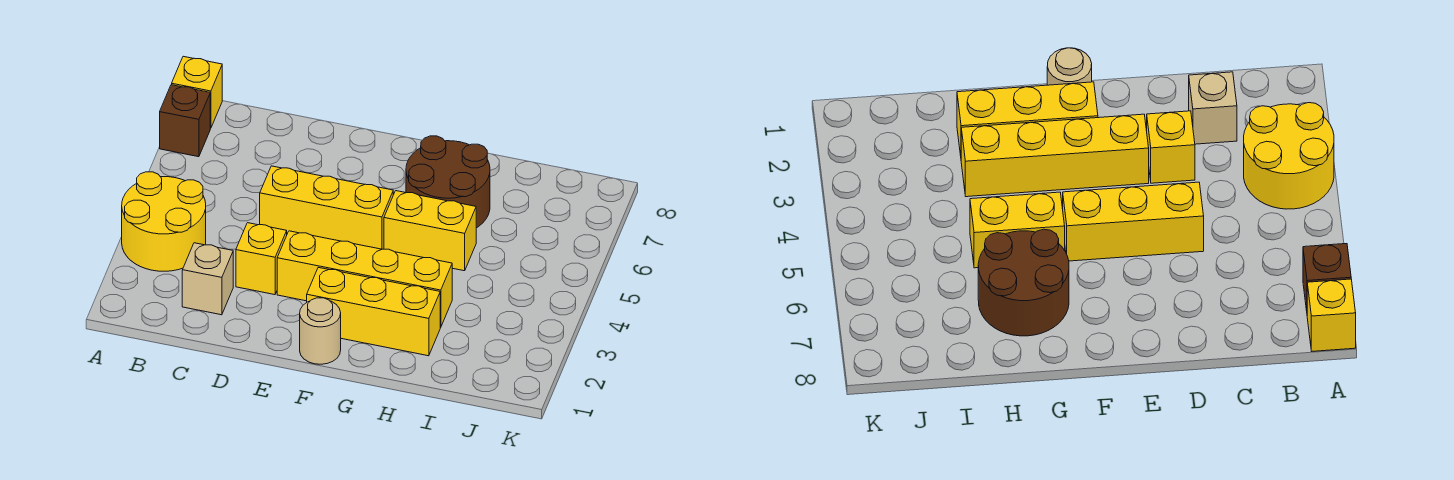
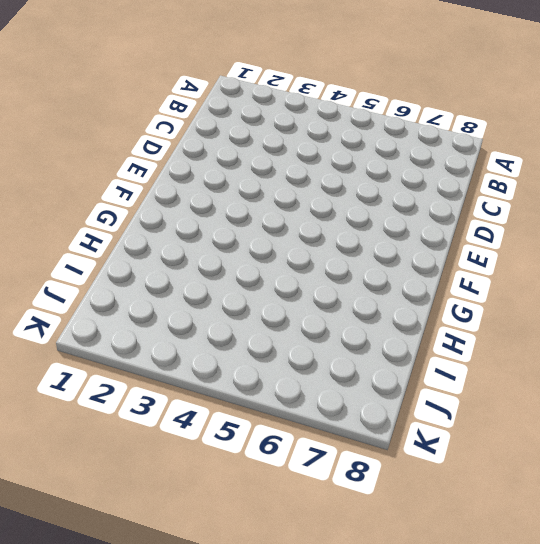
none -> yellow 2x2 round brick [122,172,206,271]
none -> brown 1x1 brick [160,85,210,157]

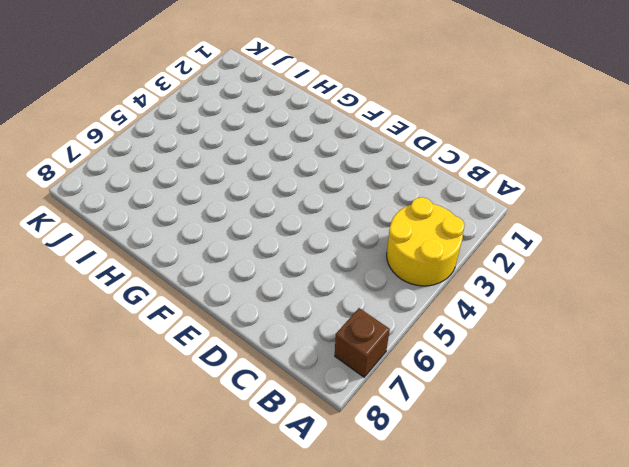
none -> yellow 1x1 brick [172,56,222,128]
none -> tan 1x1 brick [182,243,233,315]

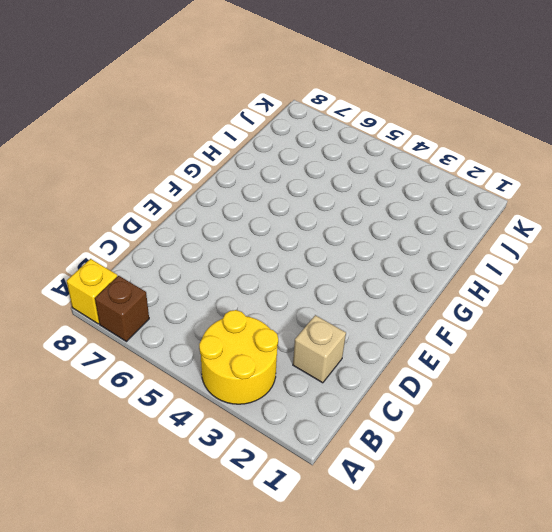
none -> yellow 1x1 brick [236,223,287,295]
none -> yellow 1x3 brick [260,166,393,249]

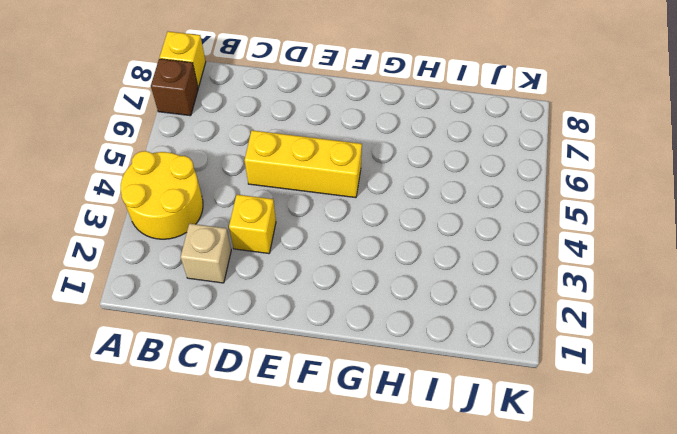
none -> yellow 1x4 brick [277,231,452,327]
none -> tan 1x1 round brick [300,298,341,364]

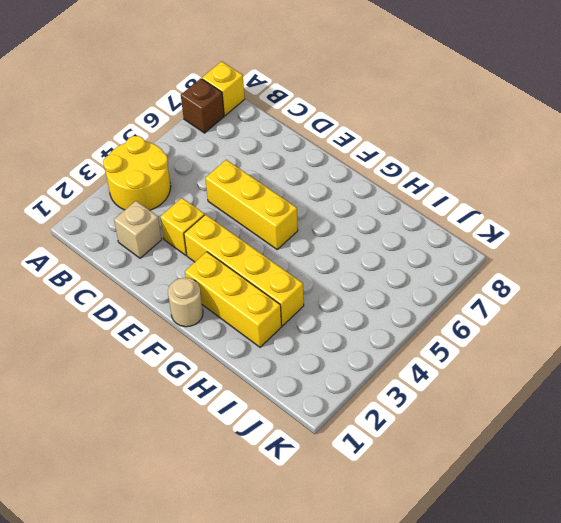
none -> yellow 1x2 brick [384,191,476,271]
none -> brown 2x2 round brick [406,136,490,228]

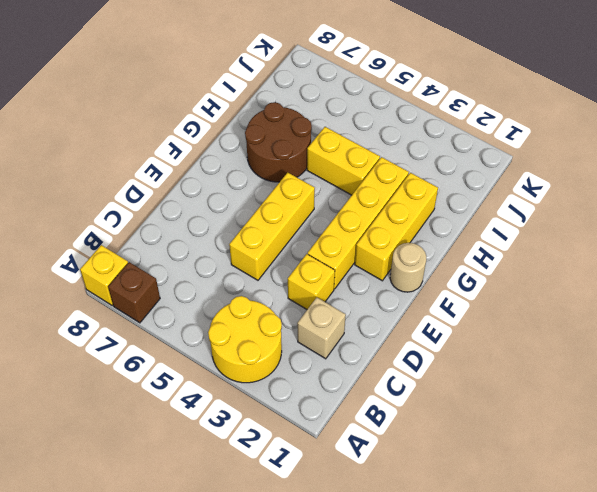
yellow 1x2 brick [307,127,380,195] -> yellow 1x2 brick turned to [384,191,476,271]

